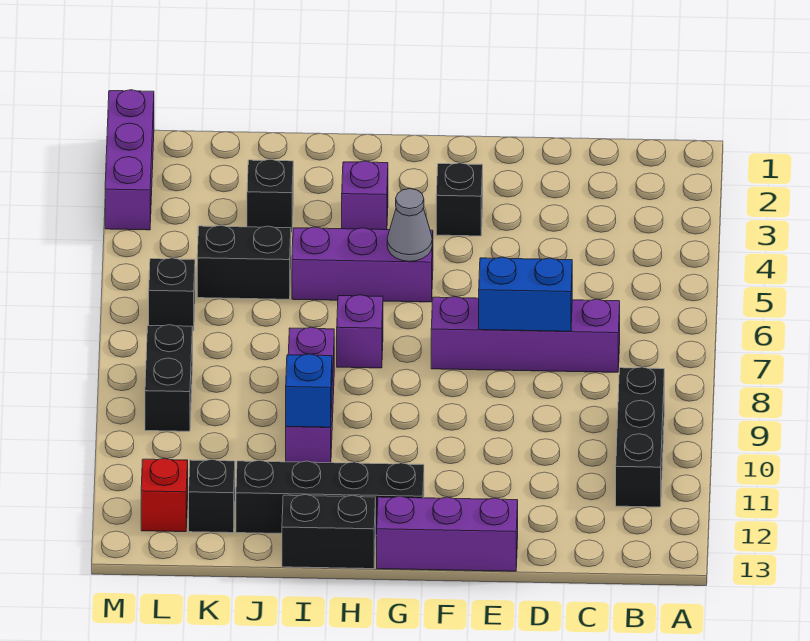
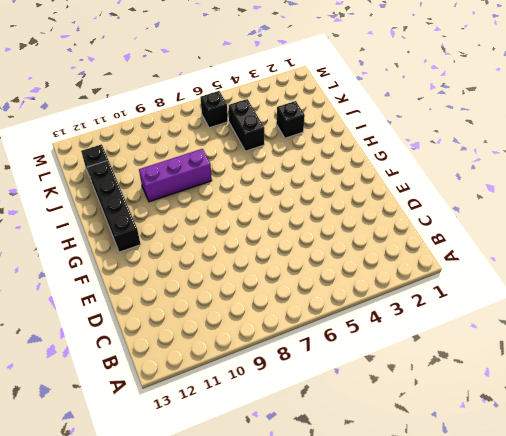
none -> black 1x3 brick [616,367,664,507]
none -> purple 1x4 brick [431,297,620,372]
none -> purple 1x3 brick [377,496,518,571]

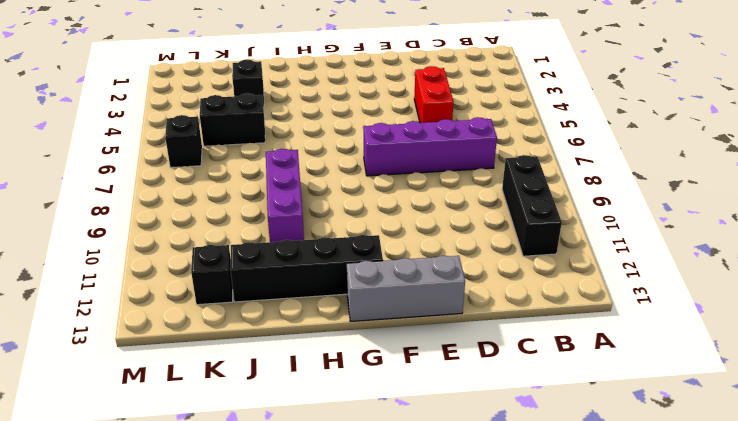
red 1x2 brick [414,66,454,123] -> none
grey 1x3 brick [347,256,465,321] -> purple 1x3 brick [377,496,518,571]
none -> black 1x1 brick [436,163,483,236]
none -> purple 1x3 brick [292,227,433,302]
none -> purple 1x1 brick [342,161,388,230]

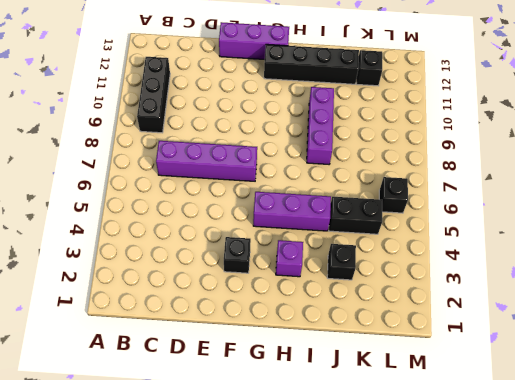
none -> purple 1x1 brick [337,295,383,368]
none -> black 1x2 brick [282,495,376,569]
none -> black 1x2 brick [145,325,193,431]

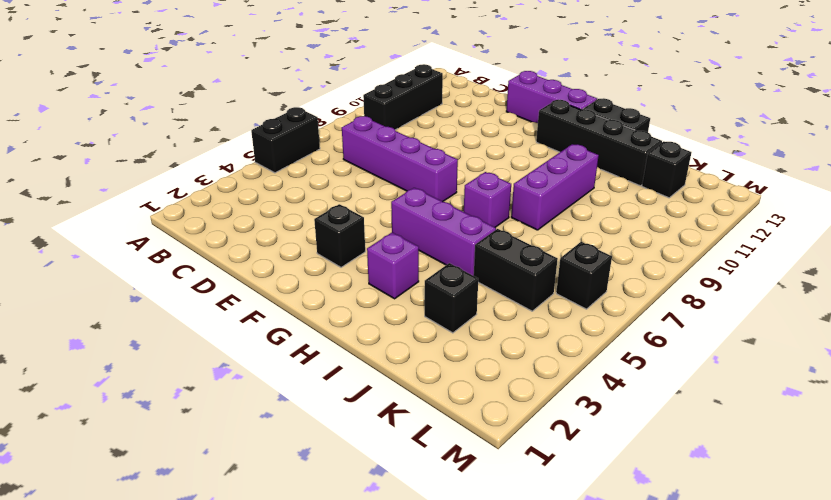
black 1x2 brick [251,107,320,173] -> black 1x2 brick moved to [145,325,193,431]
none -> red 1x1 brick [141,459,188,532]
none -> purple 1x3 brick [105,90,154,230]
none -> blue 1x2 brick [479,257,572,331]

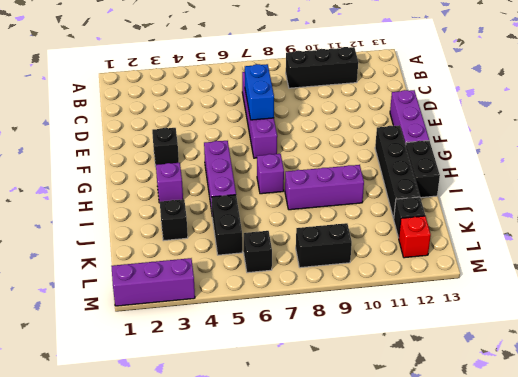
none -> grey 1x1 cone [387,189,432,261]
none -> blue 1x1 brick [286,354,332,427]

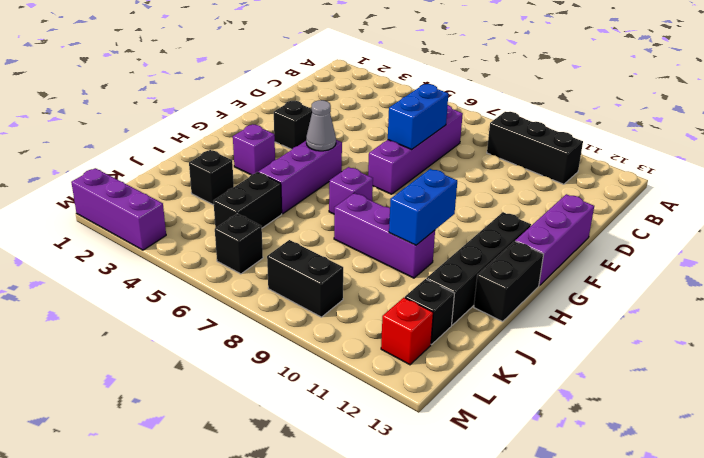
blue 1x2 brick [389,169,457,245] -> blue 1x1 brick [286,354,332,427]

